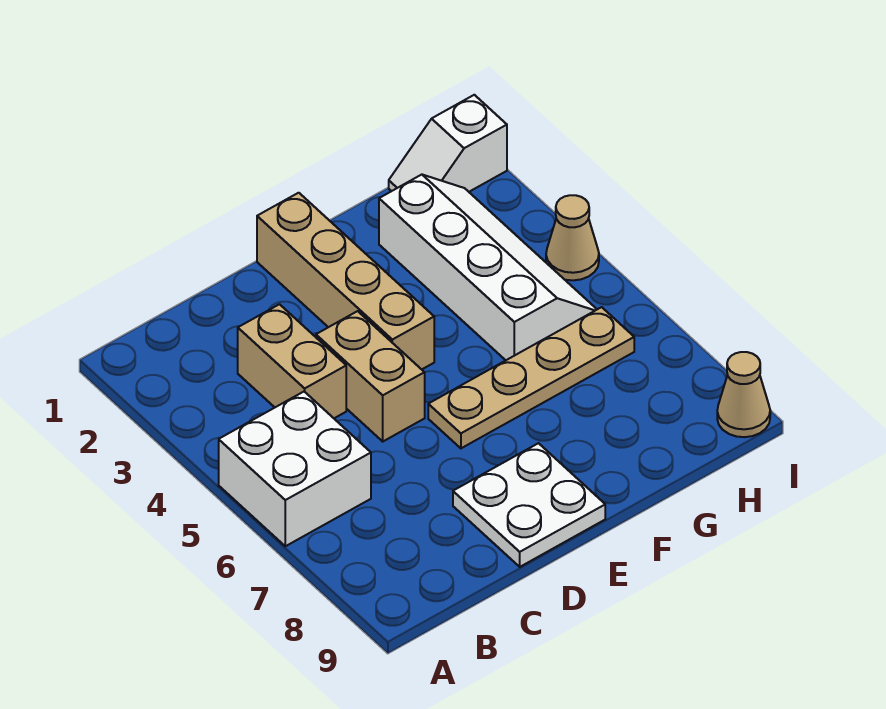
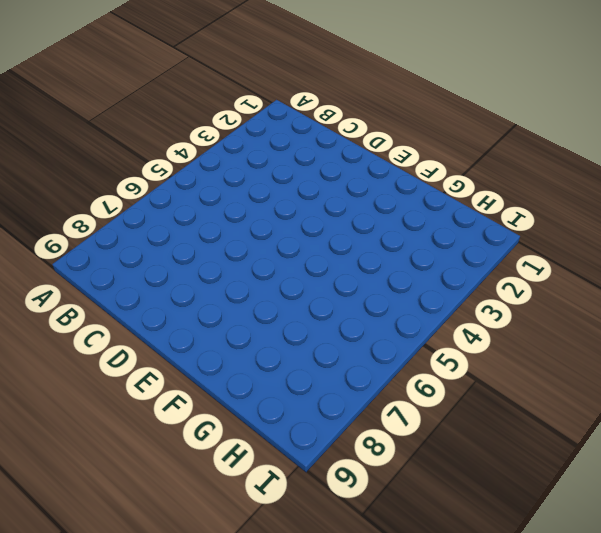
none -> white 2x2 brick [219,392,371,546]
none -> tan 1x2 brick [238,304,346,418]

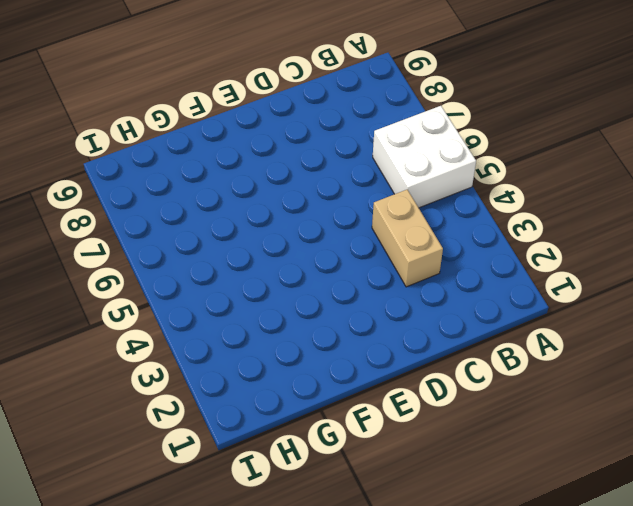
none -> tan 1x2 brick [316,311,425,441]
none -> white 2x2 plate [453,443,605,567]

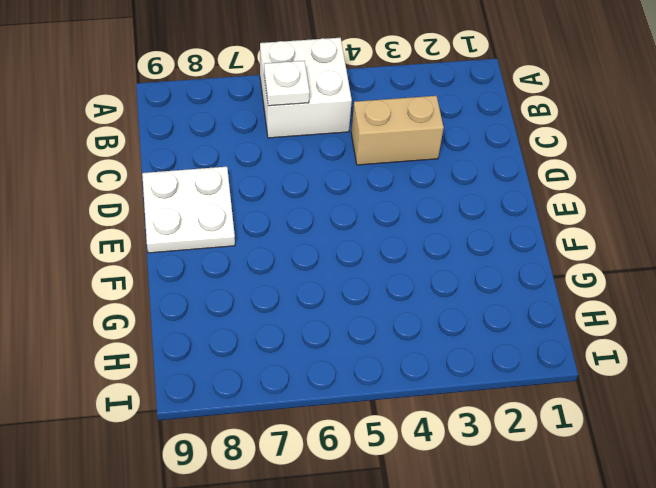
white 1x1 plate [264,61,310,106] -> none
none -> tan 1x2 brick [316,311,425,441]
none -> tan 1x4 brick [257,193,434,369]

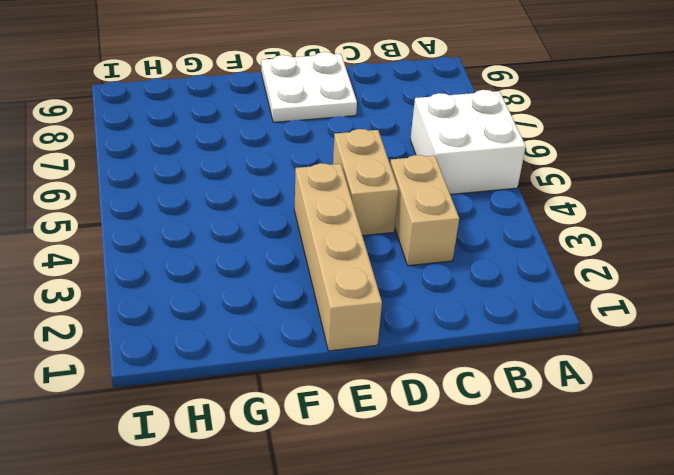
none -> tan 1x4 plate [428,307,634,448]
none -> white 2x4 slope [379,175,597,360]

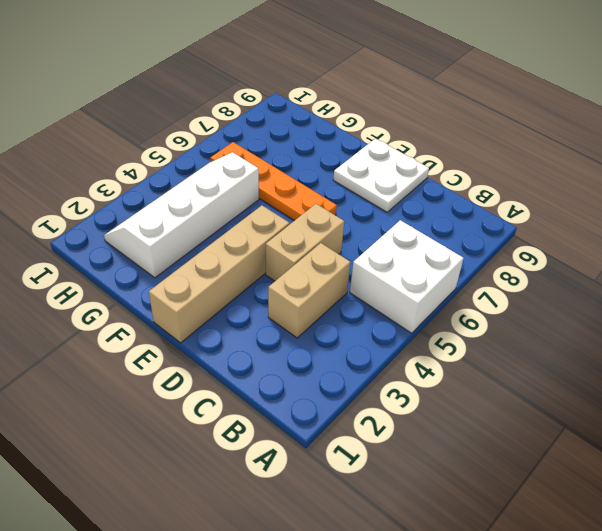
orange 1x4 plate [210,142,337,221] -> tan 1x4 plate [428,307,634,448]
none -> white 1x2 slope [389,95,507,192]
none -> tan 1x1 cone [546,195,599,280]

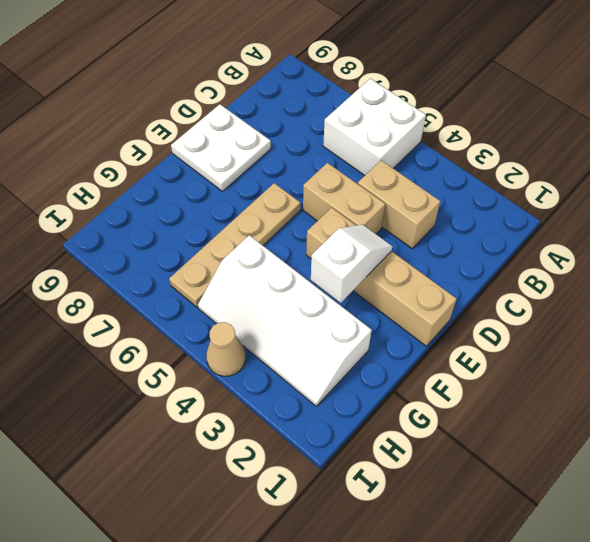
white 1x2 slope [311,225,392,303] -> white 1x2 slope moved to [389,95,507,192]
none -> tan 1x1 cone [717,352,770,437]

